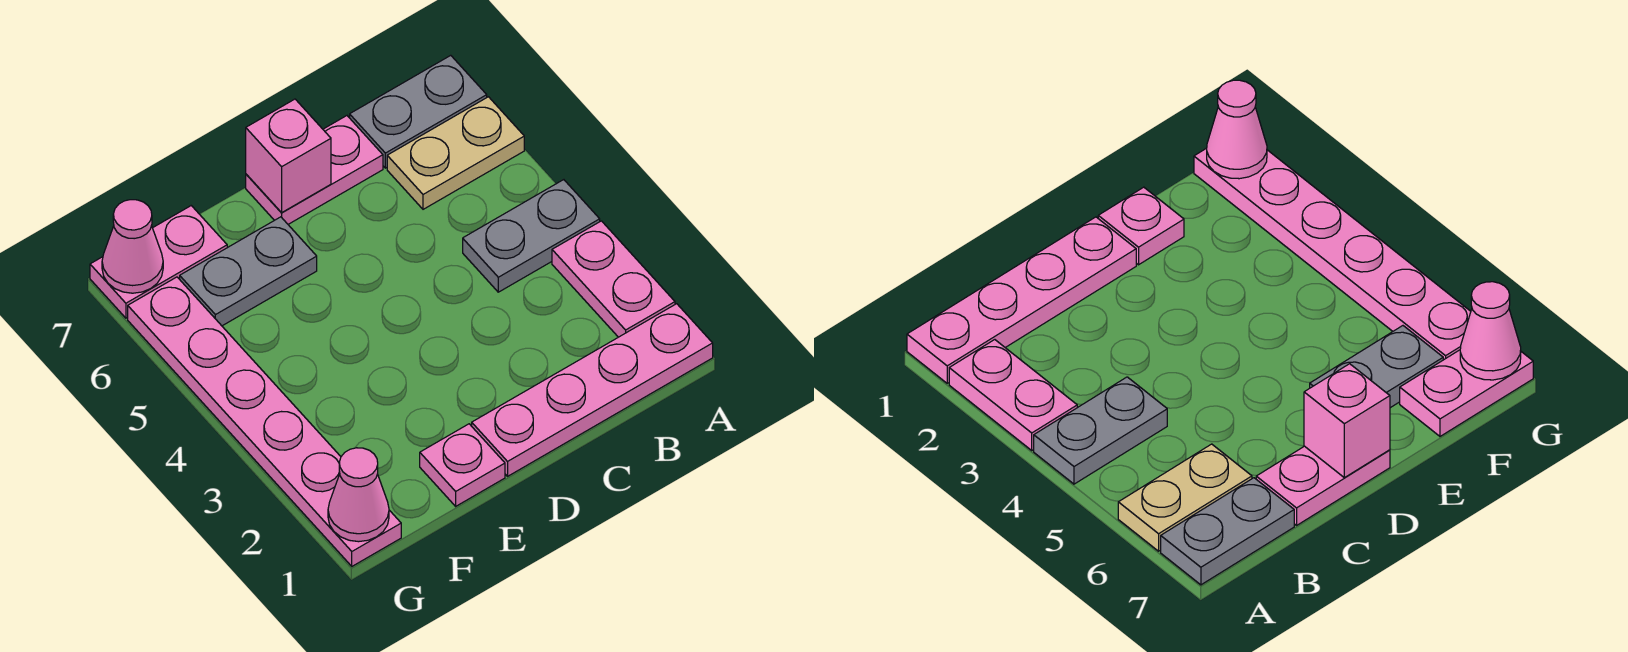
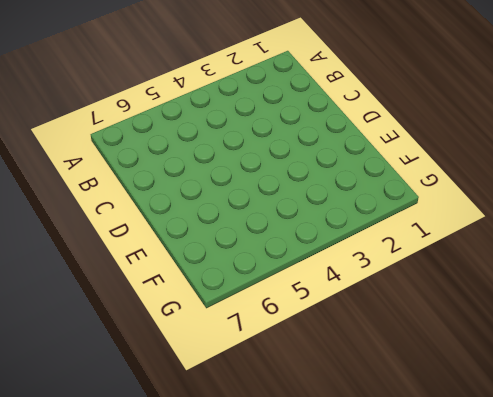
none -> pink 1x4 plate [472,304,713,476]
none -> pink 1x2 plate [552,221,675,337]
none -> grey 1x2 plate [463,180,600,292]

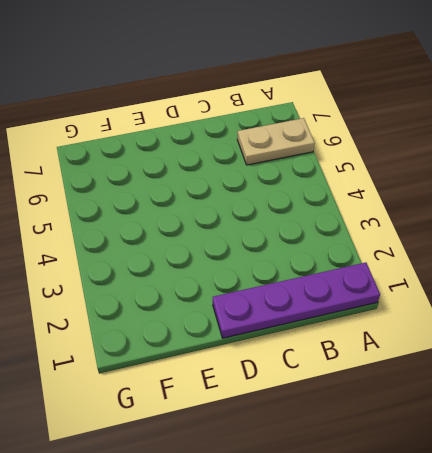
purple 1x4 plate [213,263,380,338] -> pink 1x4 plate [472,304,713,476]
none -> pink 1x2 plate [552,221,675,337]
none -> grey 1x2 plate [463,180,600,292]
none -> grey 1x2 plate [350,55,487,168]

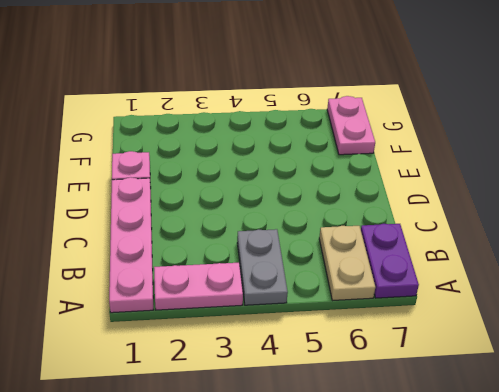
purple 1x2 plate [361,224,419,298] -> grey 1x2 plate [350,55,487,168]
none -> pink 1x2 plate [246,116,383,224]
none -> grey 1x2 plate [180,217,317,326]
none -> pink 1x6 plate [128,277,401,566]

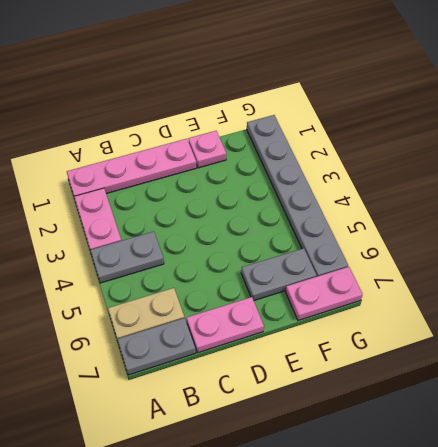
grey 1x6 plate [247,115,348,277] -> pink 1x6 plate [128,277,401,566]
none -> pink 1x1 brick [246,99,331,212]
none -> pink 1x1 cone [328,448,389,542]
none -> pink 1x1 cone [102,200,163,293]

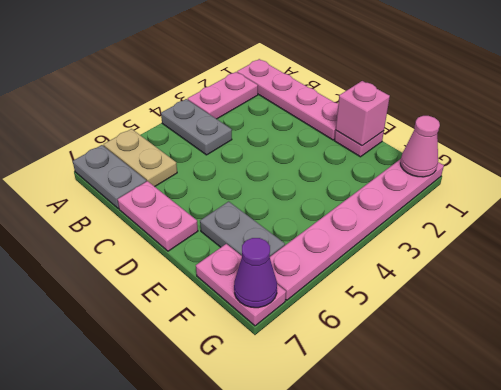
pink 1x1 brick [336,81,390,146] -> pink 1x1 brick moved to [246,99,331,212]
purple 1x1 cone [234,238,277,308] -> pink 1x1 cone [102,200,163,293]

